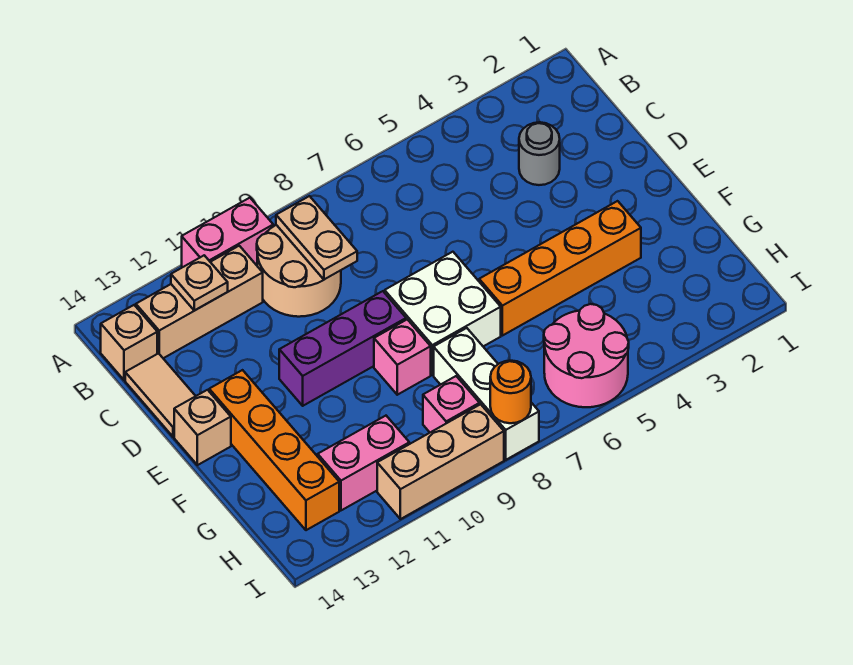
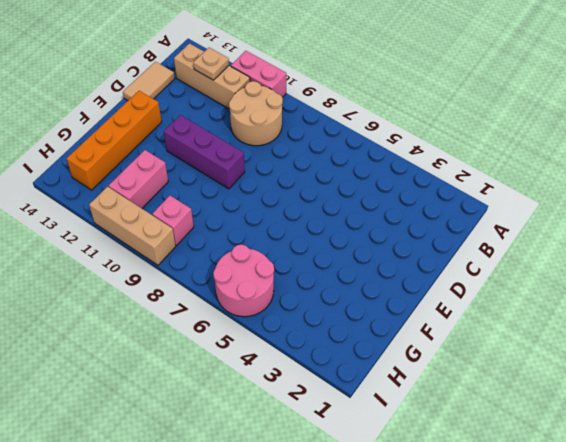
pink 1x2 brick [109,150,168,208] -> pink 1x2 brick turned to [318,416,409,510]
none -> tan 1x1 brick [101,305,157,380]
none -> grey 1x1 round brick [519,122,560,185]
none -> white 2x2 brick [385,252,501,375]

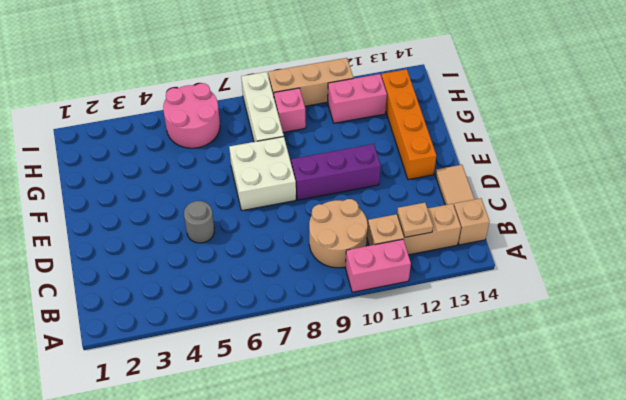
grey 1x1 round brick [184,201,214,243] -> grey 1x1 round brick moved to [519,122,560,185]
none -> tan 1x1 brick [174,390,231,465]
none -> orange 1x4 brick [479,201,641,336]
none -> pink 1x1 brick [374,319,431,395]

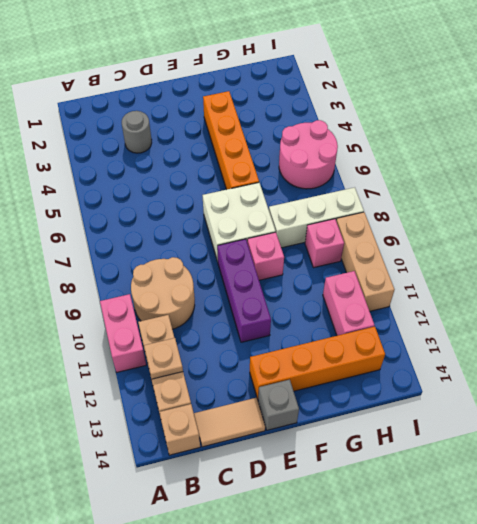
grey 1x1 brick [258,380,299,430] -> tan 1x1 brick [174,390,231,465]
none -> tan 1x2 plate [276,196,357,279]
none -> orange 1x1 round brick [490,361,531,423]

